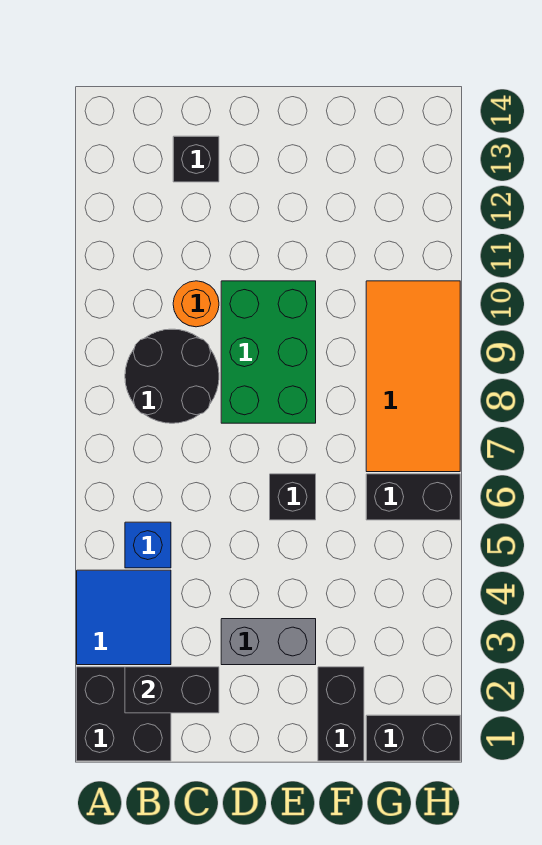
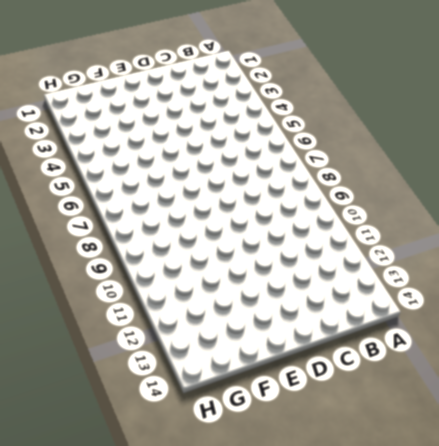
none -> black 2x2 brick [77,667,171,761]
none -> blue 2x2 tile [77,570,171,665]
none -> blue 1x1 brick [125,522,171,568]

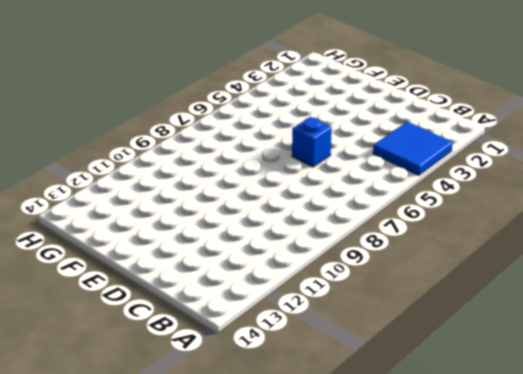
blue 1x1 brick [292,117,332,167] -> blue 1x1 brick moved to [125,522,171,568]
none -> black 2x2 brick [77,667,171,761]
none -> black 2x2 round brick [125,329,219,423]
none -> orange 1x1 round brick [173,281,219,327]

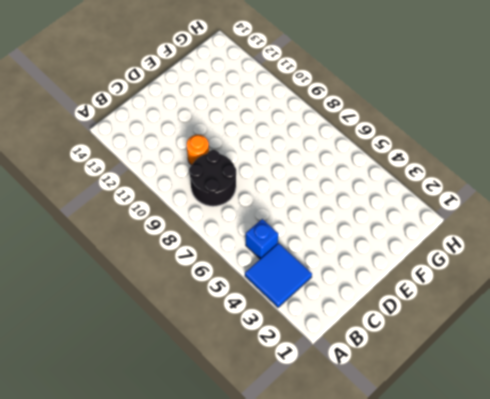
none -> black 2x2 brick [77,667,171,761]
none -> black 1x1 brick [173,136,219,182]
none -> grey 1x2 brick [221,619,316,665]

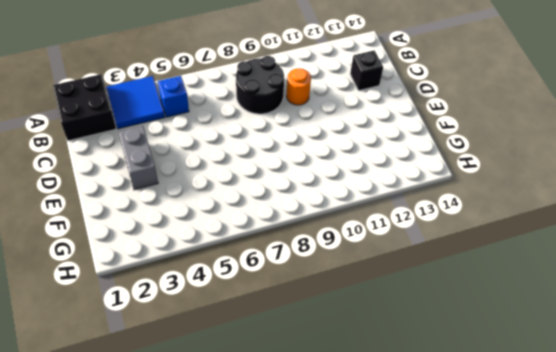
none -> green 2x3 brick [221,281,316,423]
none -> black 1x1 brick [270,474,316,520]
none -> black 1x2 brick [318,667,364,761]

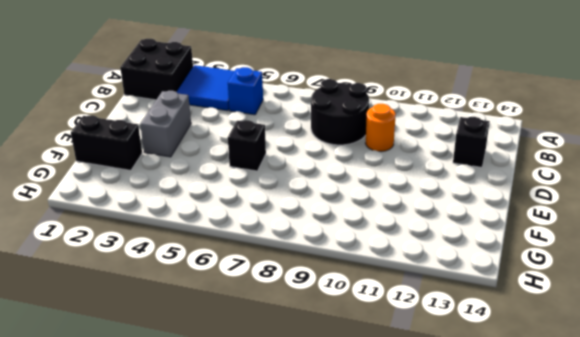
none -> green 2x3 brick [221,281,316,423]
none -> black 1x2 brick [366,715,460,761]
none -> black 1x2 brick [366,474,460,520]

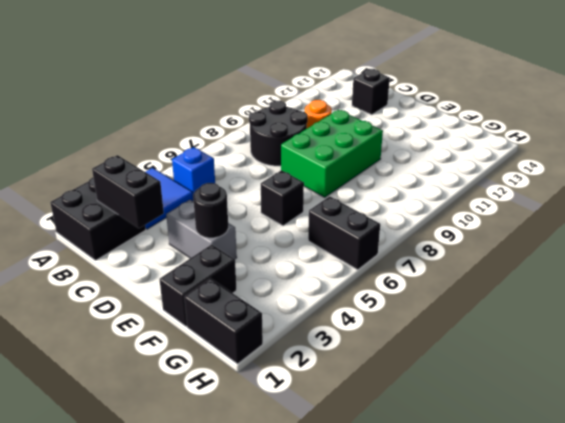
black 1x1 round brick [193,183,228,238] -> none
none -> orange 2x4 tile [366,281,460,472]

